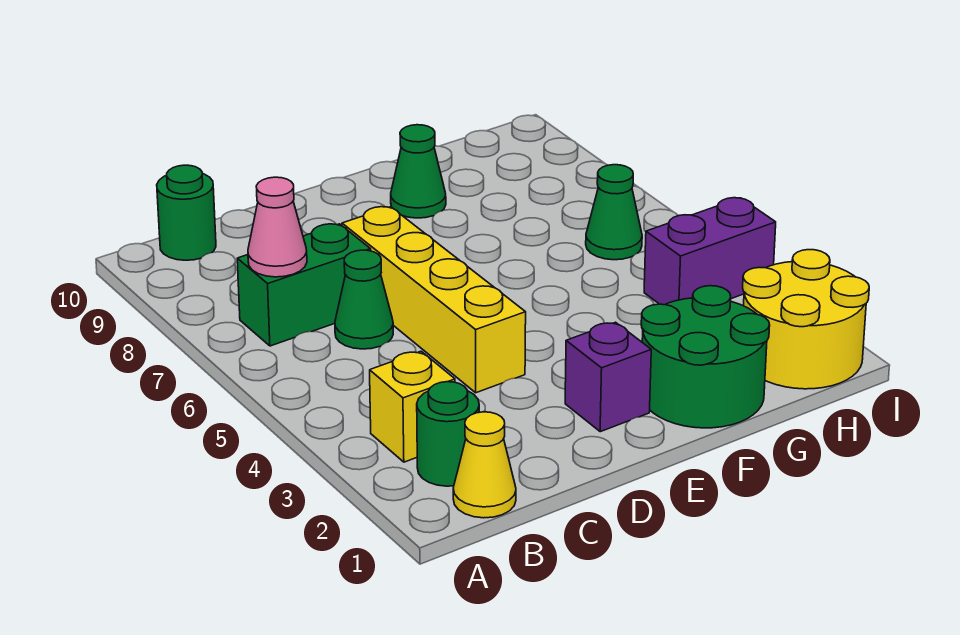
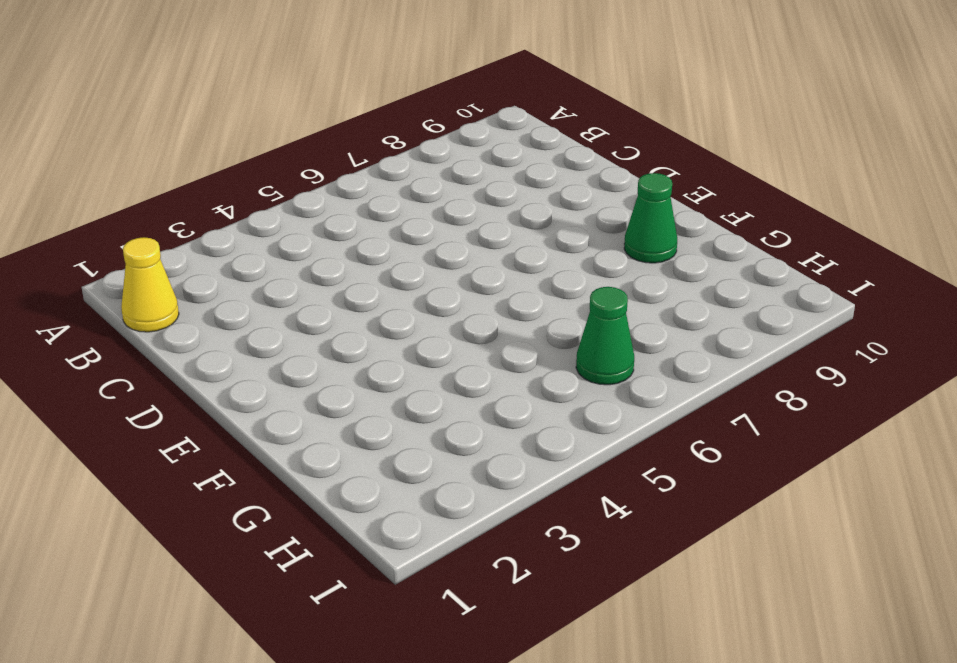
none -> green 1x1 round brick [417,382,479,486]
none -> yellow 1x1 brick [370,351,455,462]
none -> green 1x2 brick [237,224,371,346]

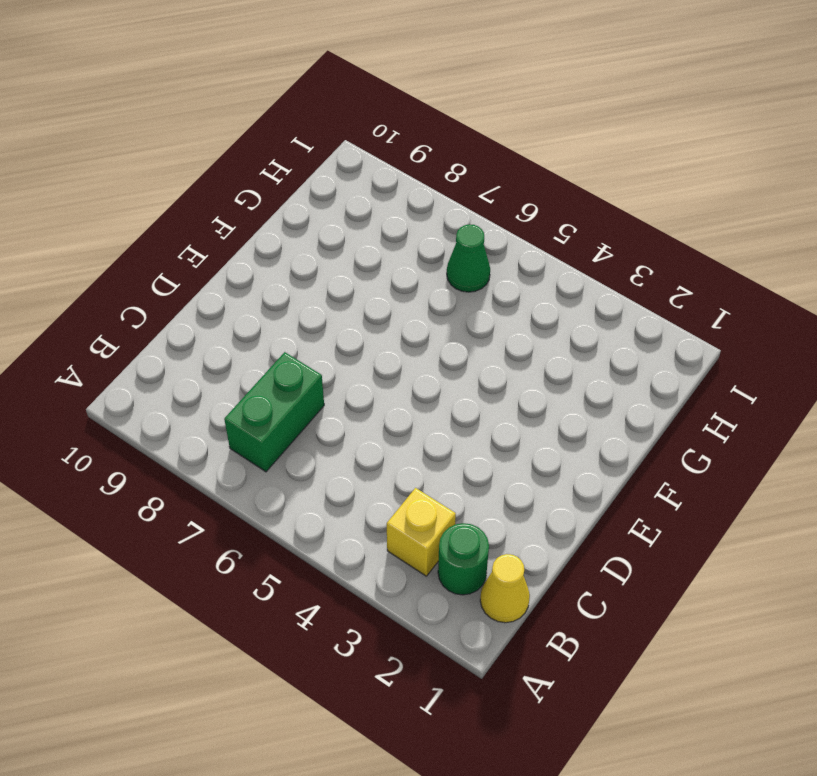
none -> green 1x1 round brick [157,165,216,260]
none -> green 1x1 cone [335,250,393,349]
none -> yellow 1x4 brick [342,207,526,393]

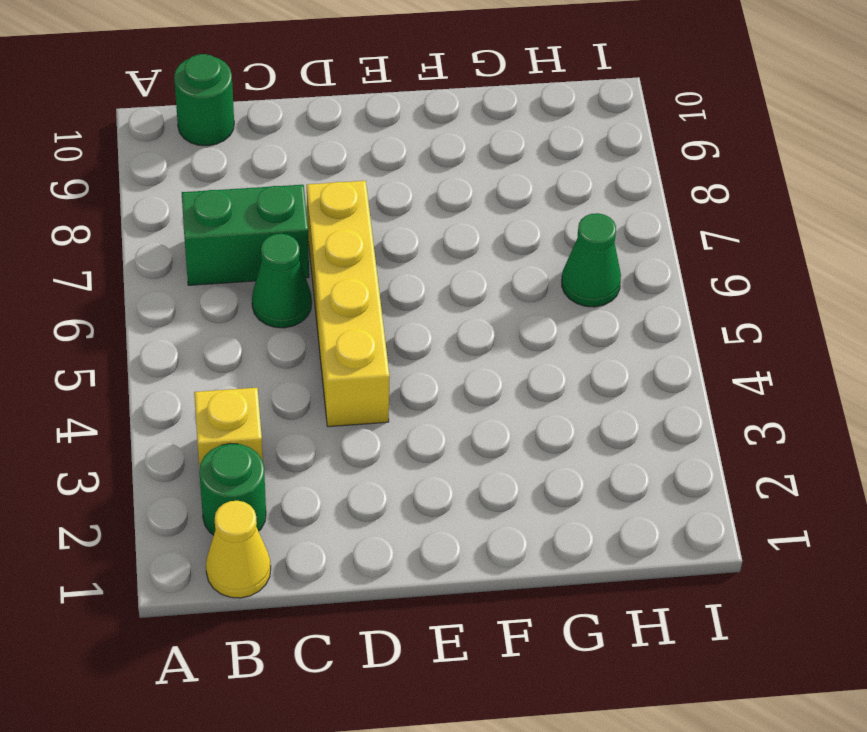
none -> purple 1x1 brick [565,322,651,432]
none -> green 2x2 round brick [641,286,770,428]
none -> green 1x1 cone [391,125,446,218]

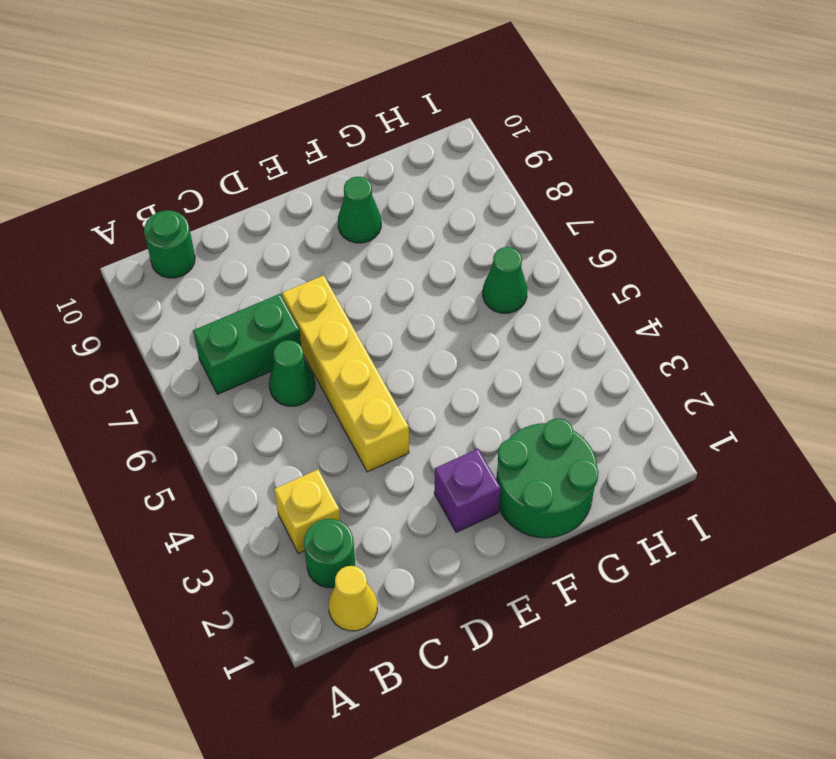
none -> yellow 2x2 round brick [743,250,869,389]
none -> purple 1x2 brick [644,198,776,305]
none -> pink 1x1 cone [248,177,307,277]

